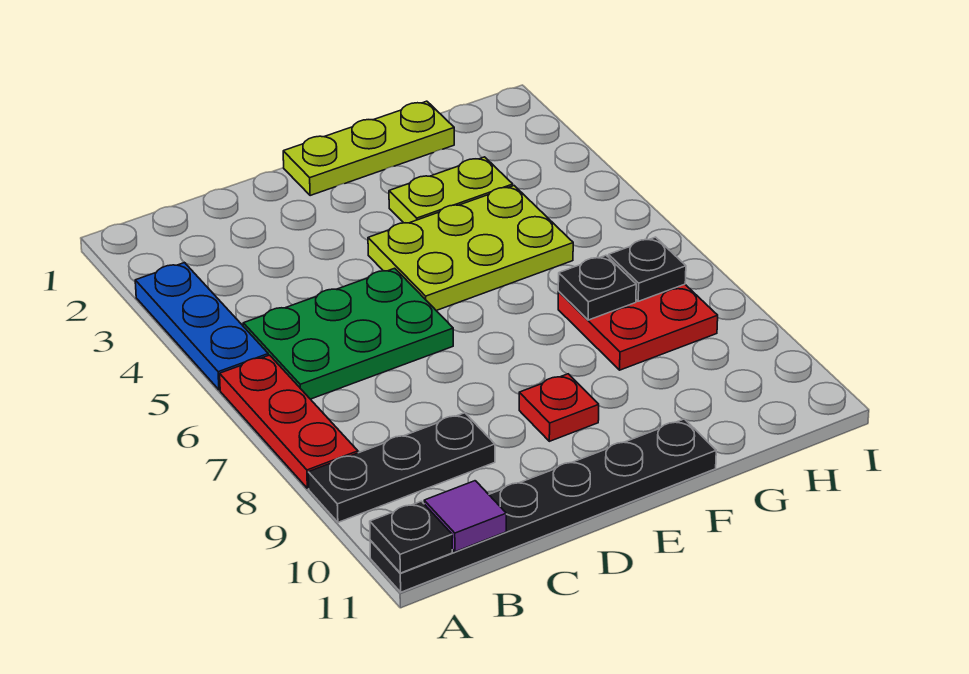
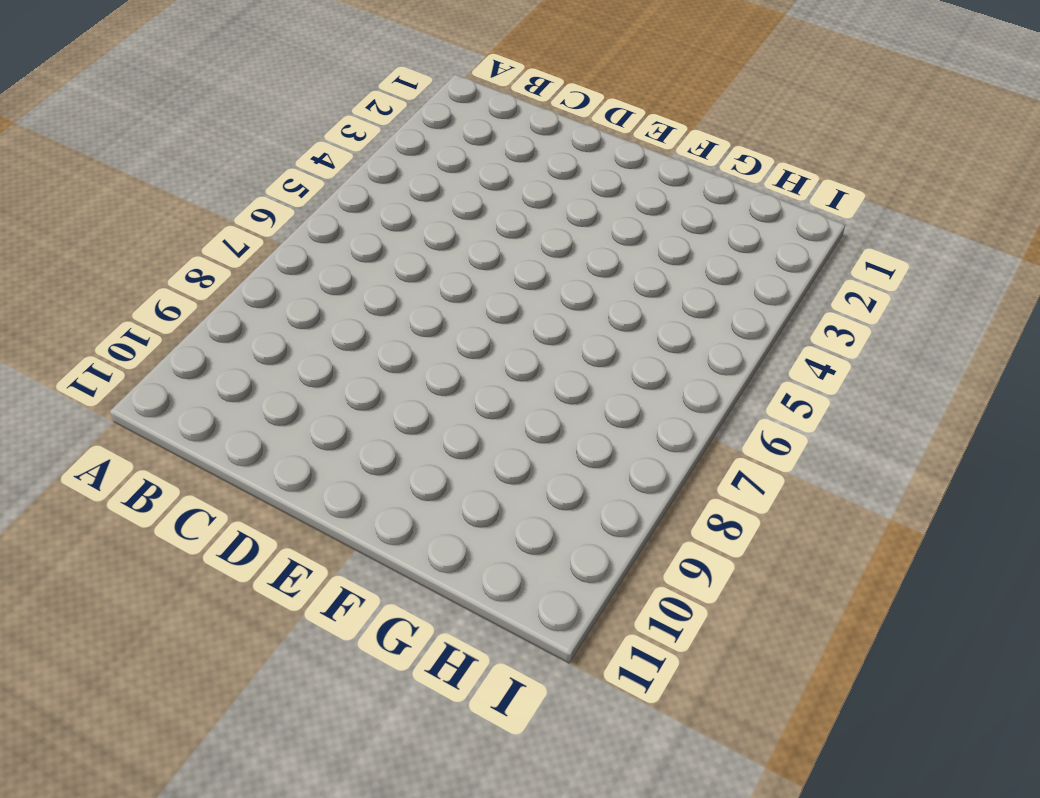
none -> blue 1x3 plate [135,263,268,390]
none -> red 1x3 plate [220,355,358,488]
none -> black 1x3 plate [308,413,495,522]

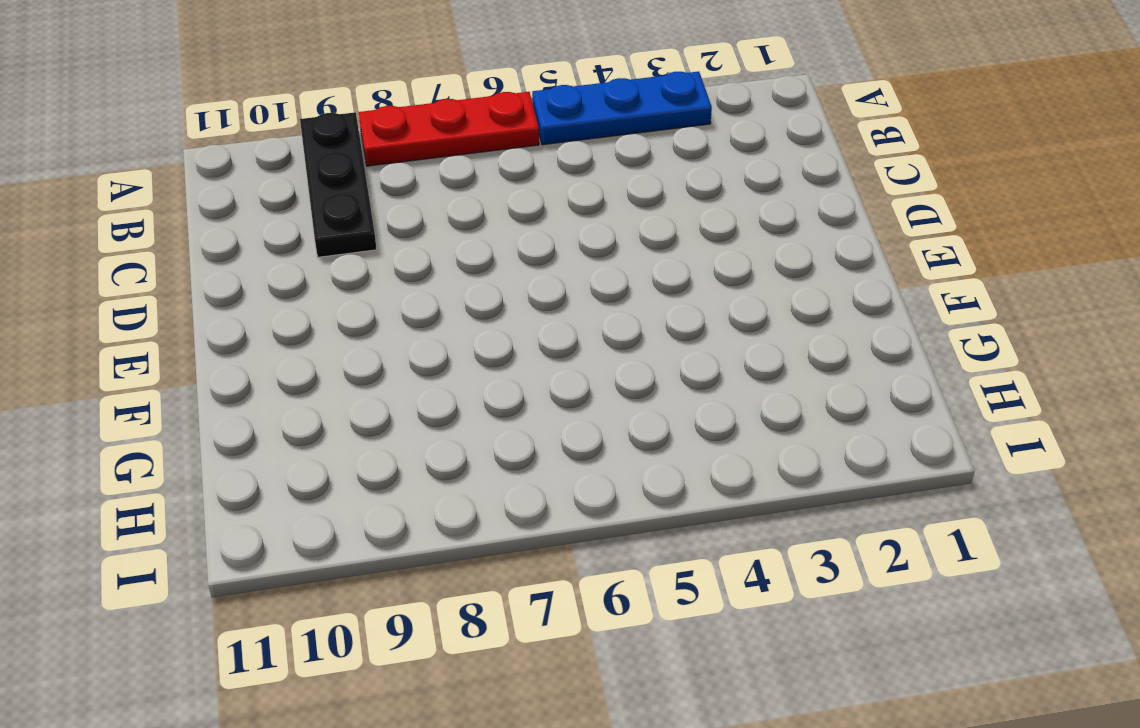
none -> black 1x6 plate [370,419,716,592]
none -> green 2x3 plate [243,268,453,399]
none -> lime 1x3 plate [283,101,454,196]

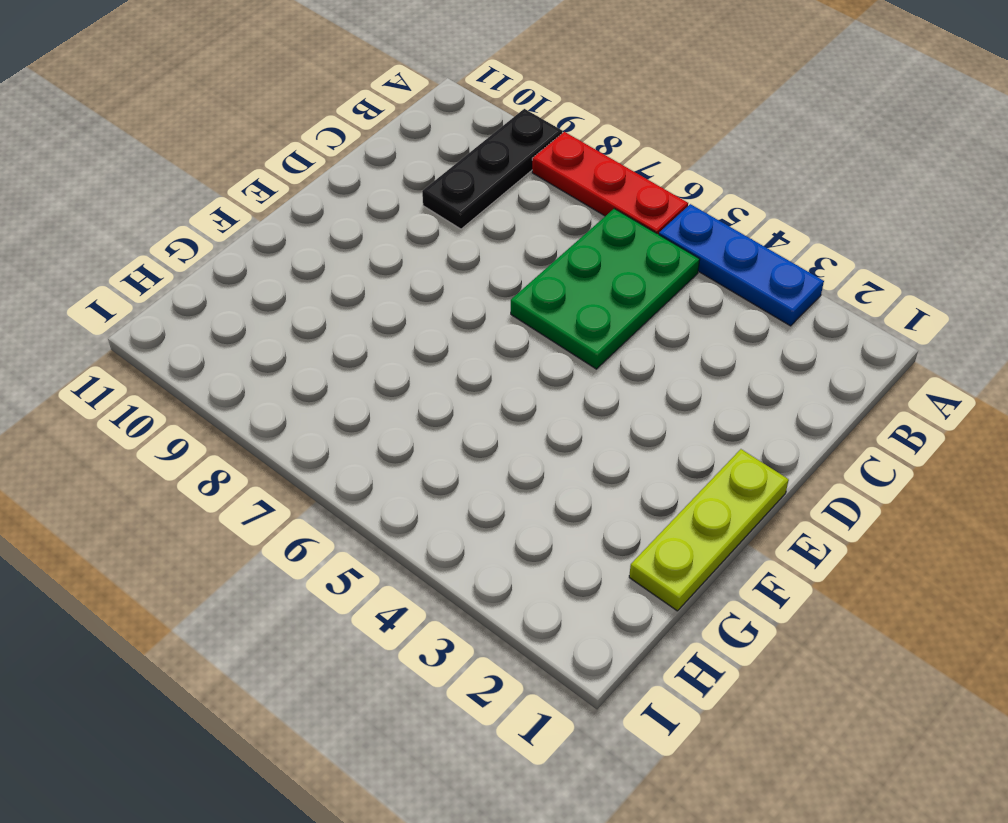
none -> black 1x6 plate [370,419,716,592]
none -> lime 2x3 plate [368,186,573,311]
none -> red 1x1 plate [519,374,599,441]

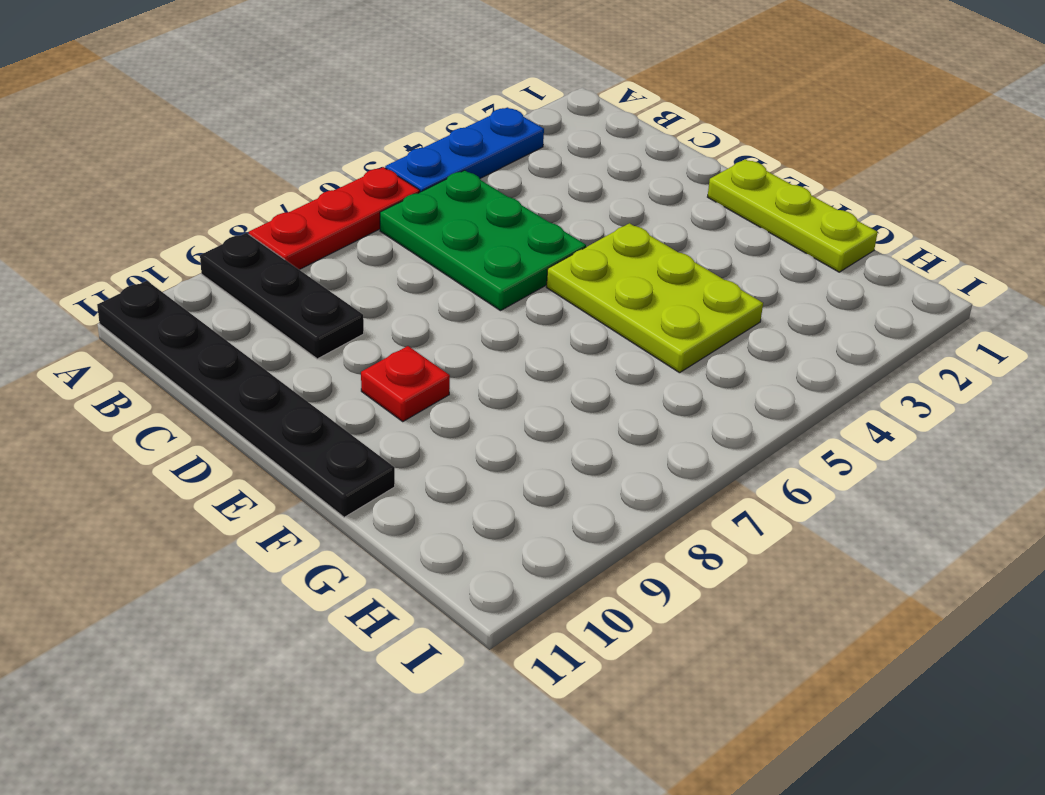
none -> lime 1x2 plate [389,157,513,223]
none -> red 2x2 plate [558,284,718,370]
none -> black 1x1 plate [370,501,452,573]

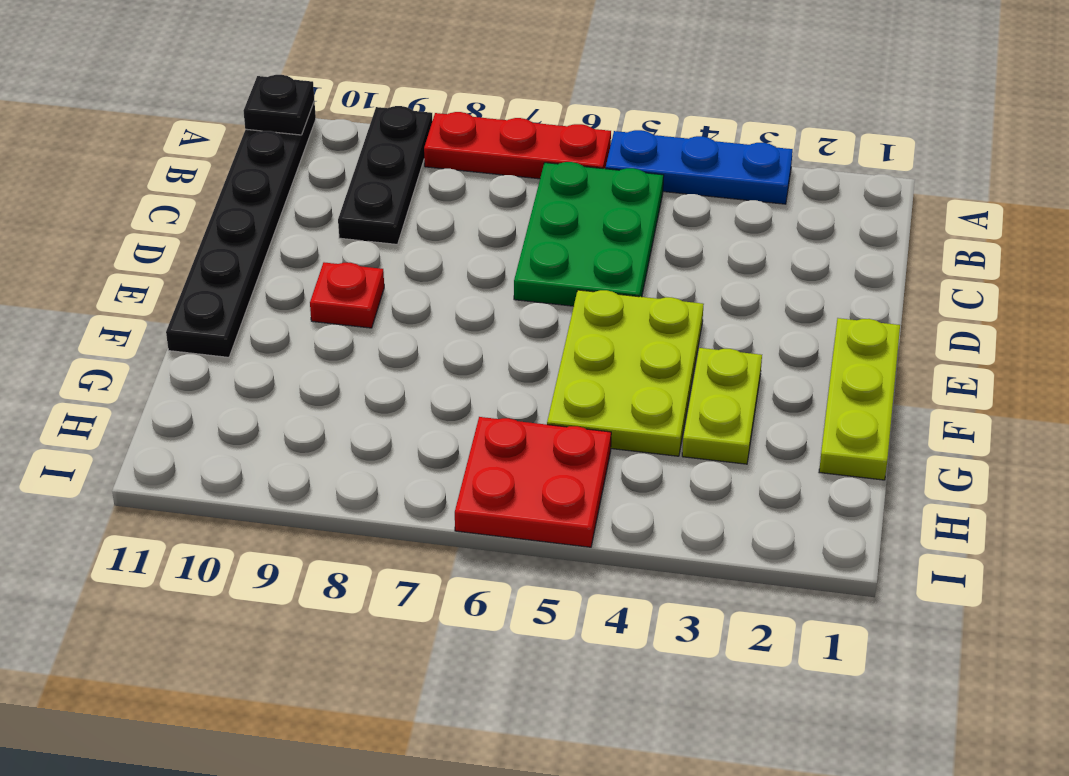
red 2x2 plate [455,417,611,547] -> red 2x2 plate moved to [558,284,718,370]
none -> purple 1x1 tile [424,481,506,552]
none -> black 1x1 plate [558,255,636,320]
none -> black 1x1 plate [609,237,686,301]

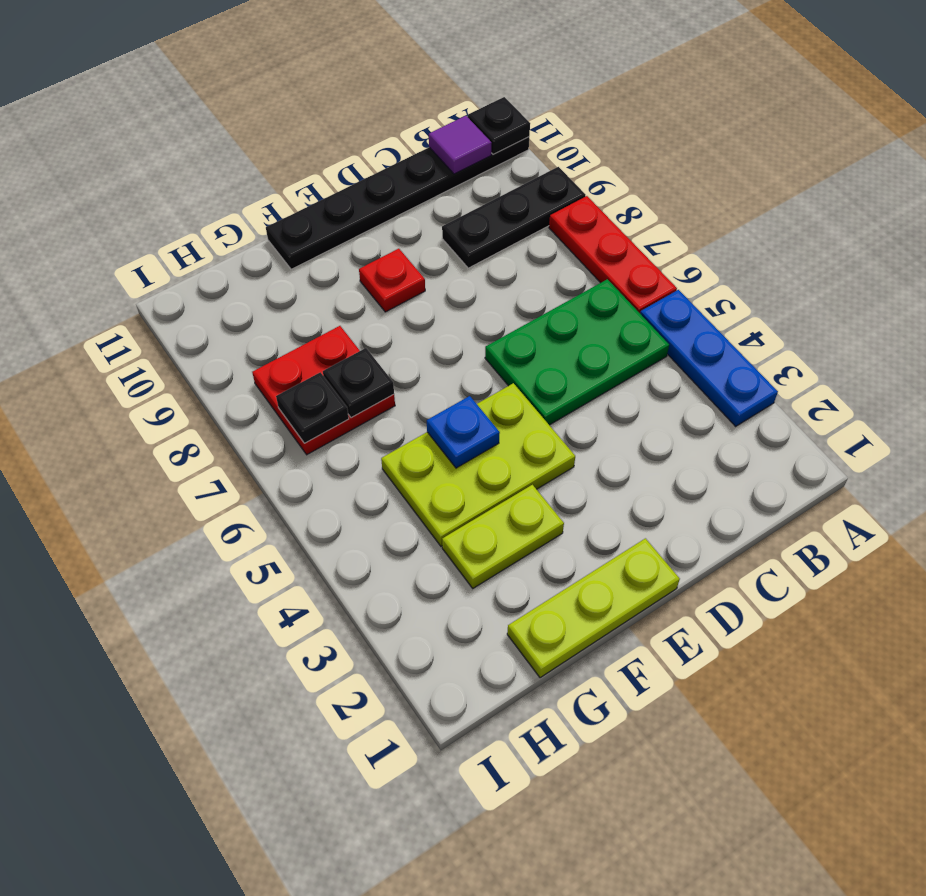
blue 1x1 plate [427,396,500,468] -> none

